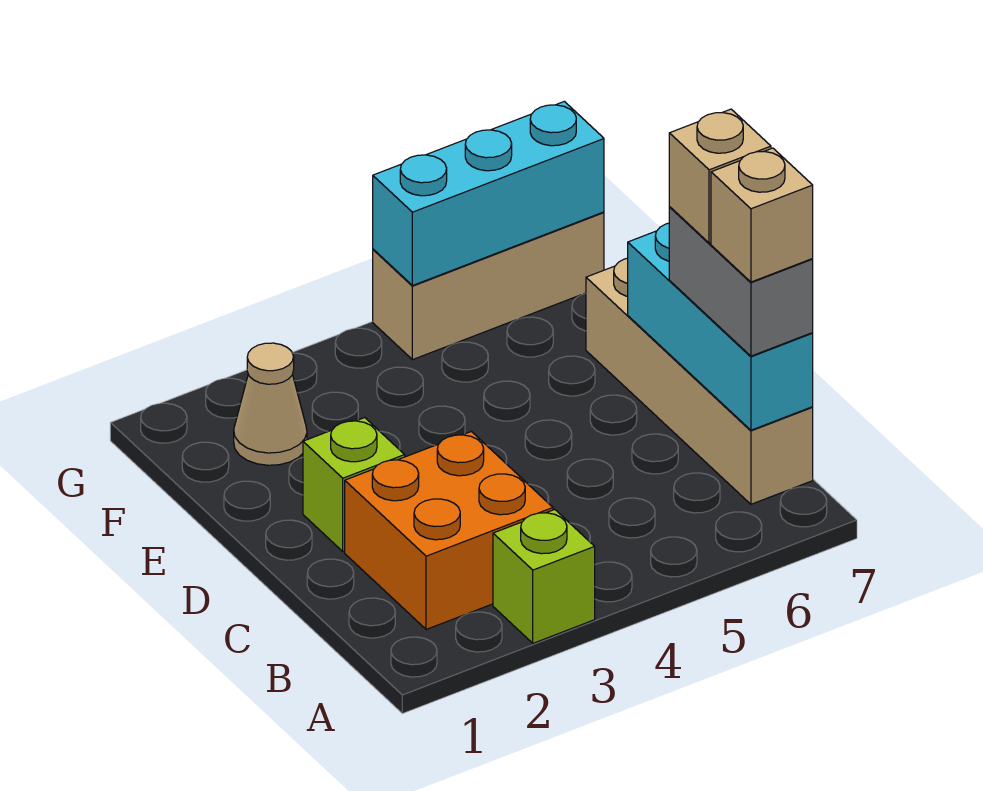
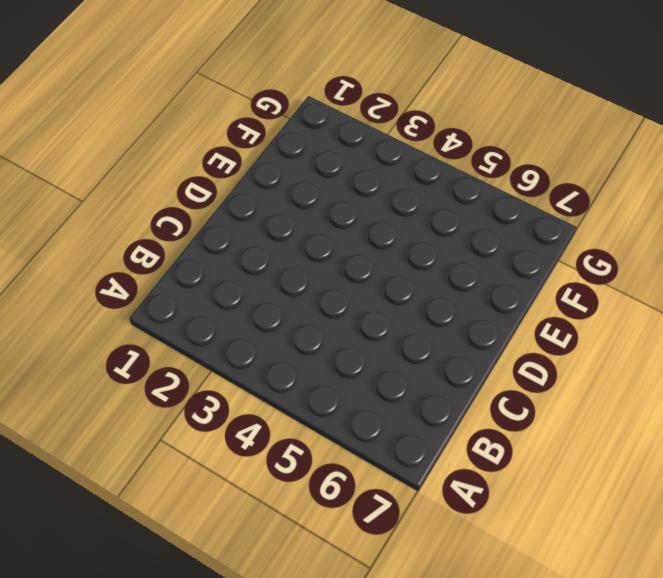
none -> lime 1x1 brick [493,509,595,643]
none -> orange 2x2 brick [345,432,553,630]

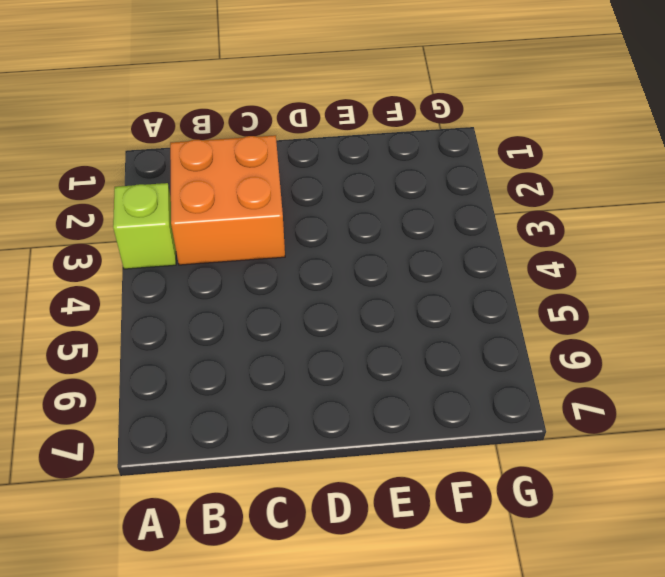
none -> tan 1x4 brick [586,258,813,504]
none -> lime 1x1 brick [303,418,405,551]

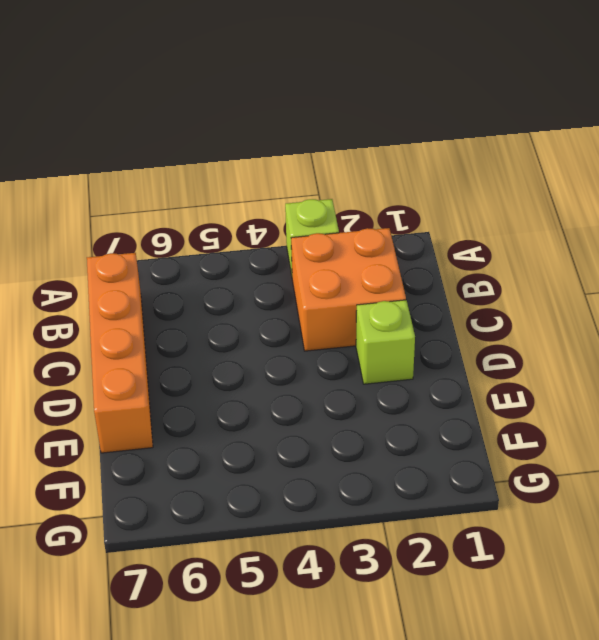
orange 1x4 brick [87,253,153,453] -> tan 1x4 brick [586,258,813,504]
none -> tan 1x1 cone [234,343,307,465]
none -> tan 1x3 brick [373,212,604,360]

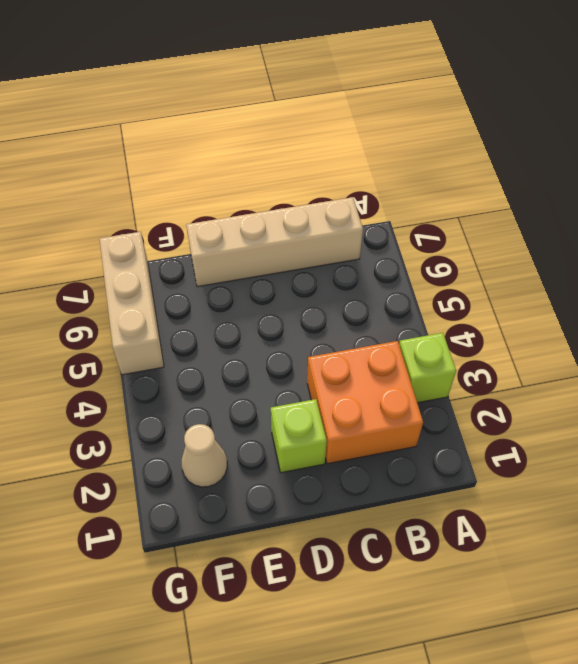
none -> cyan 1x3 brick [628,223,813,430]
none -> cyan 1x3 brick [373,101,604,286]

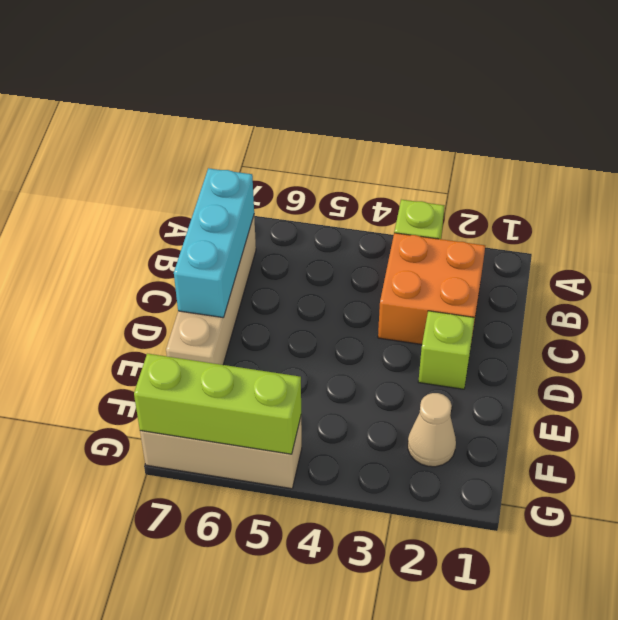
lime 1x3 brick [134,354,301,454] -> cyan 1x3 brick [373,101,604,286]
none -> grey 1x2 brick [669,207,813,356]
none -> tan 1x1 brick [711,148,813,282]

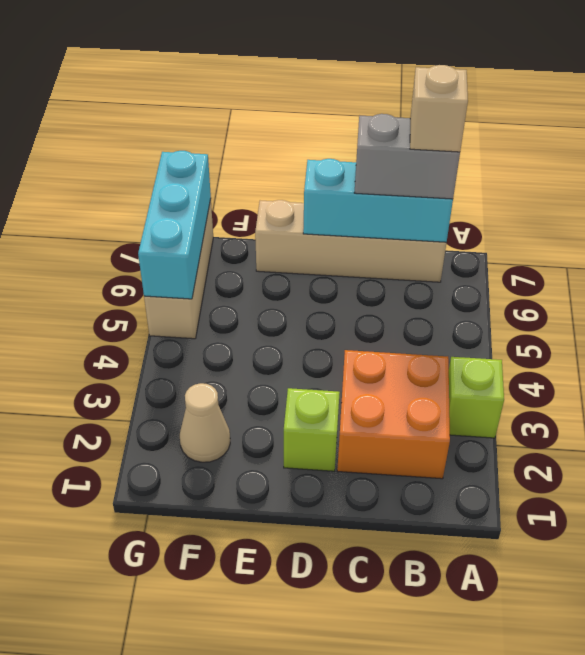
none -> tan 1x1 brick [669,109,771,243]

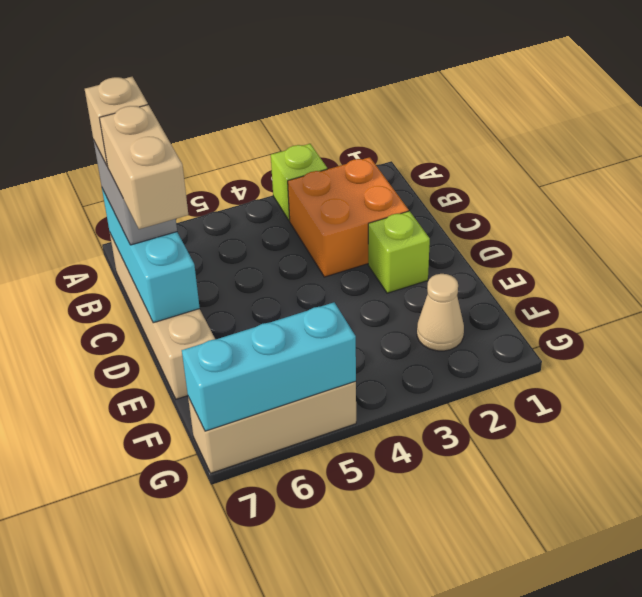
tan 1x2 brick [100,105,188,229] -> tan 1x1 brick [669,109,771,243]

